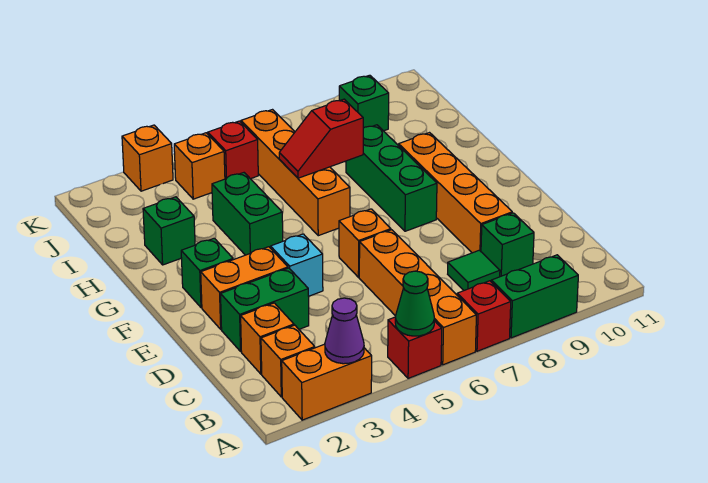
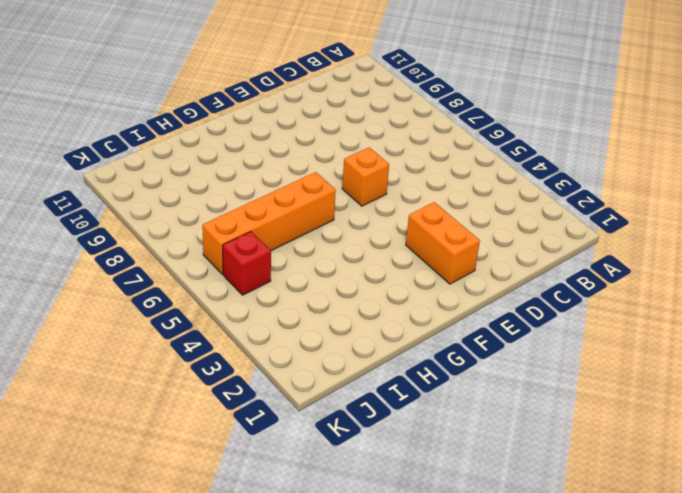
none -> orange 1x2 brick [282,344,372,420]
none -> red 1x1 brick [388,317,442,378]
none -> orange 1x4 brick [359,230,476,365]

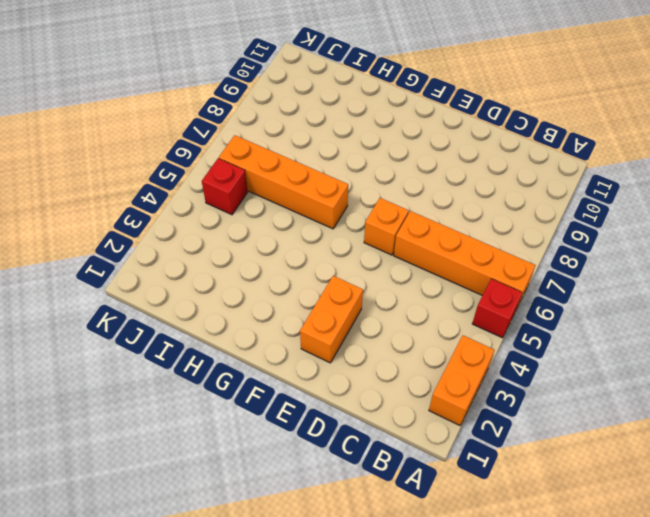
none -> red 1x1 brick [457,281,511,351]
none -> green 1x2 brick [491,255,578,338]
none -> orange 1x1 brick [261,325,315,397]

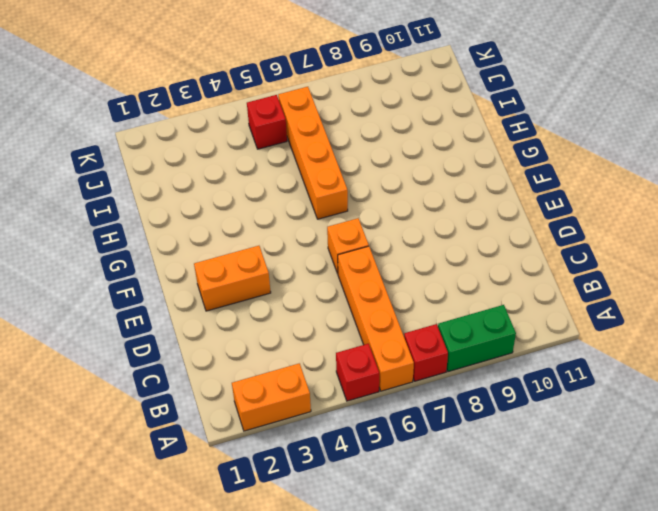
none -> orange 1x1 brick [261,325,315,397]
none -> orange 1x1 brick [241,303,294,374]
none -> green 1x1 tile [448,250,500,290]

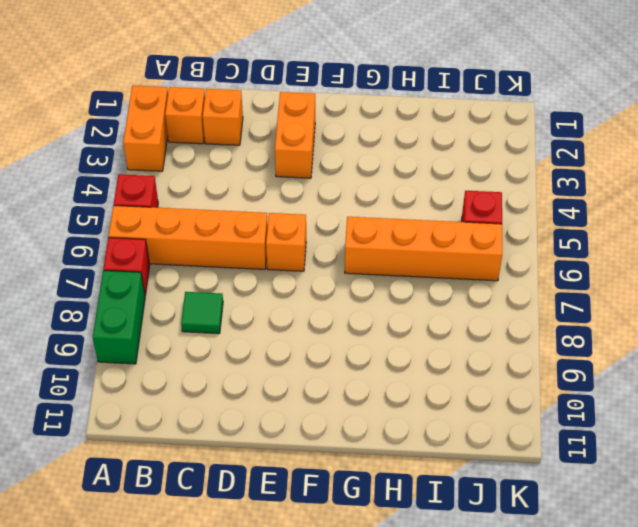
none -> green 1x1 brick [481,213,534,277]
none -> green 1x2 brick [221,268,309,351]
none -> orange 1x4 brick [399,133,512,253]

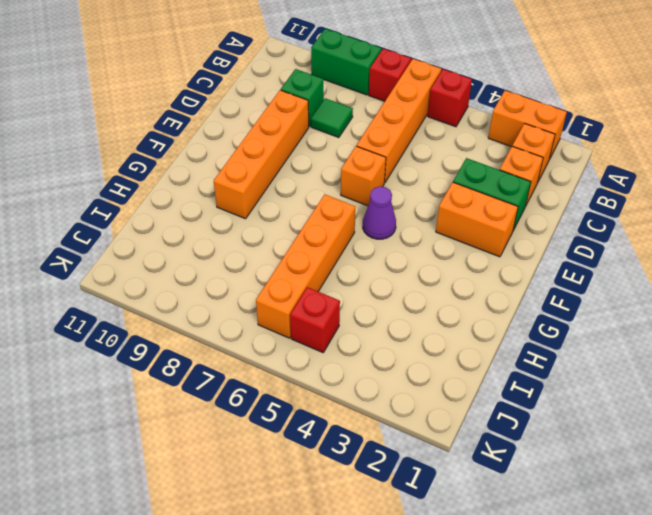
purple 1x1 cone [363,186,396,239] -> purple 1x1 cone moved to [325,298,364,364]
none -> cyan 1x1 brick [271,234,323,296]
none -> green 1x1 brick [181,238,233,308]
none -> green 1x3 brick [346,125,437,231]

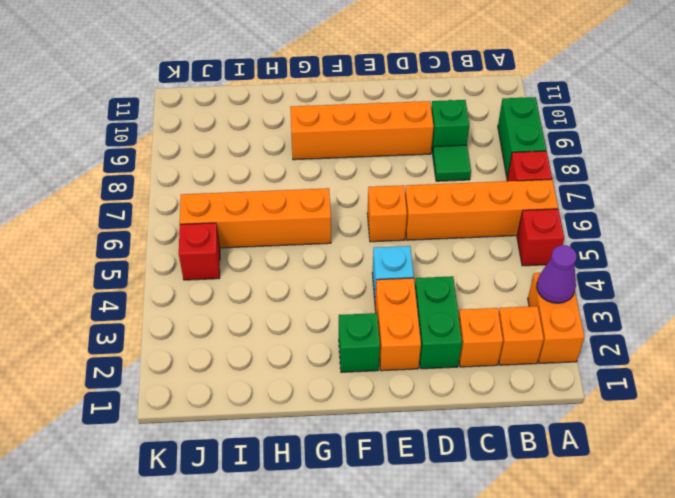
none -> green 1x3 brick [346,125,437,231]
none -> green 1x2 brick [212,173,283,255]
none -> green 1x1 brick [143,197,195,265]

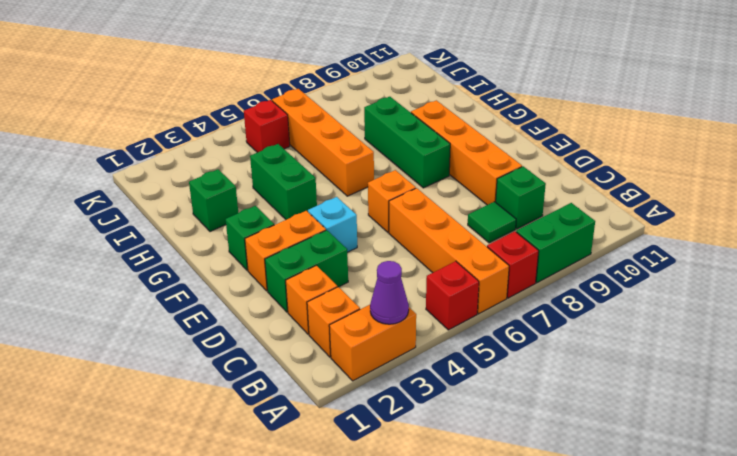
none -> orange 1x1 brick [174,133,225,199]
none -> green 1x1 brick [339,75,389,131]
none -> orange 1x1 brick [122,125,173,191]

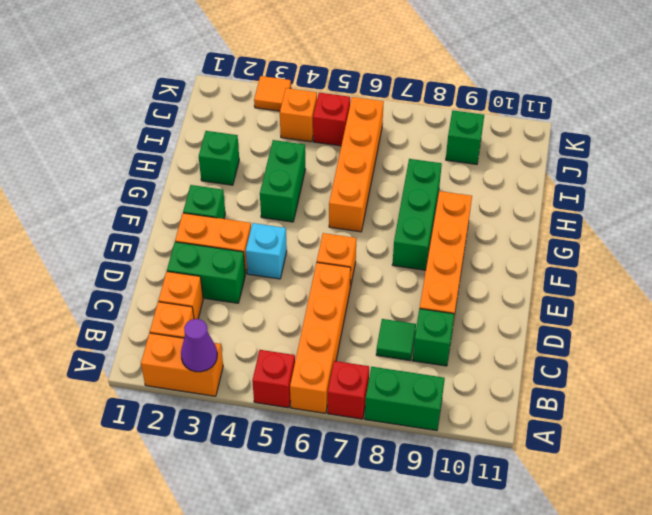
orange 1x1 tile [254,76,291,111] -> orange 1x1 brick [122,125,173,191]
none -> green 1x1 cone [395,271,434,336]
none -> red 1x2 slope [279,99,363,178]

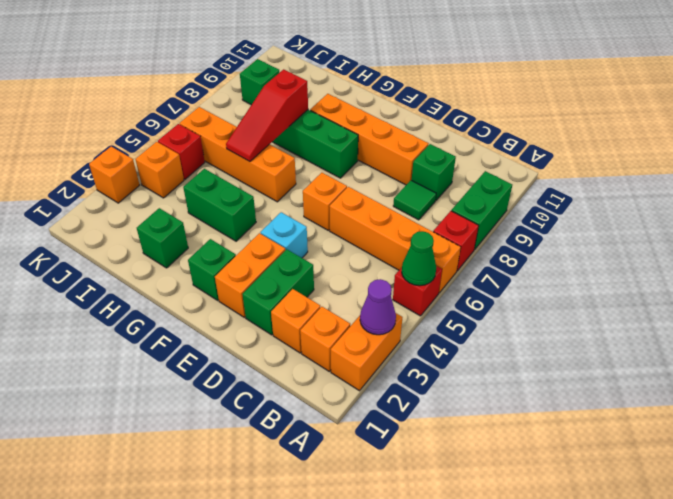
red 1x3 slope [226,69,308,162] -> red 1x2 slope [279,99,363,178]

